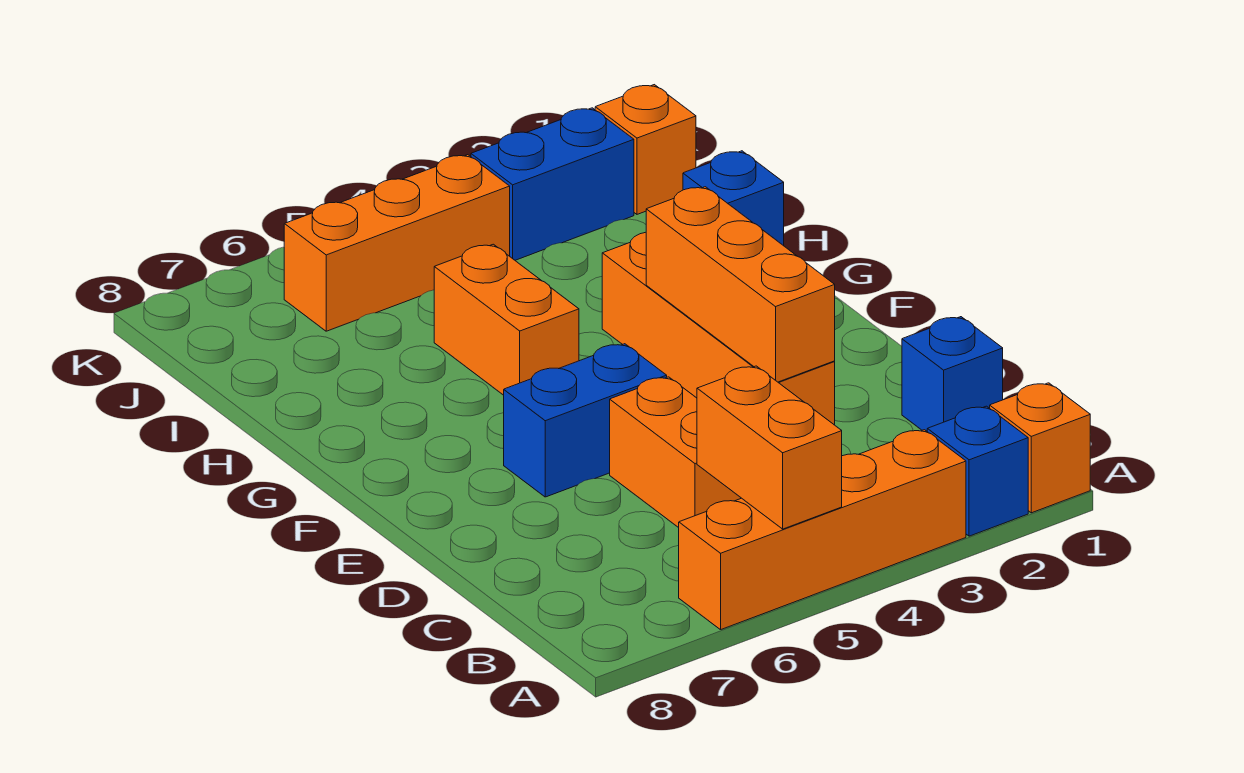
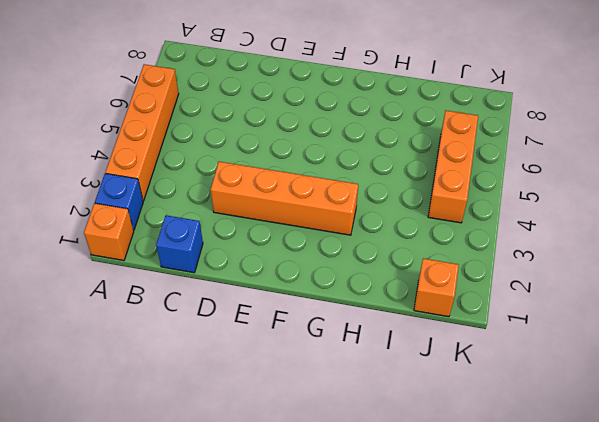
none -> orange 1x2 brick [610,377,741,528]
none -> blue 1x2 brick [504,344,667,497]
none -> orange 1x2 brick [434,244,579,395]

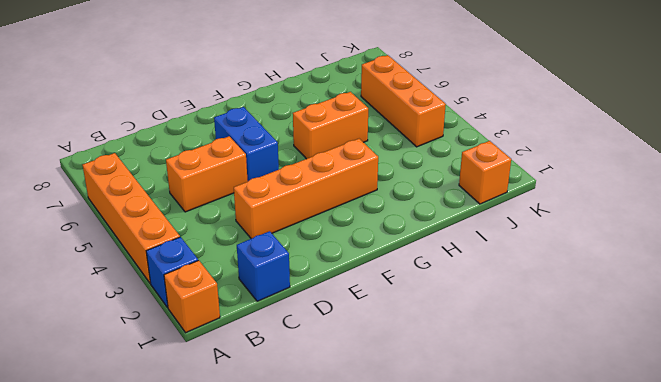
none -> blue 1x1 brick [683,151,784,246]
none -> blue 1x2 brick [471,108,634,260]
none -> orange 1x2 brick [697,366,842,529]

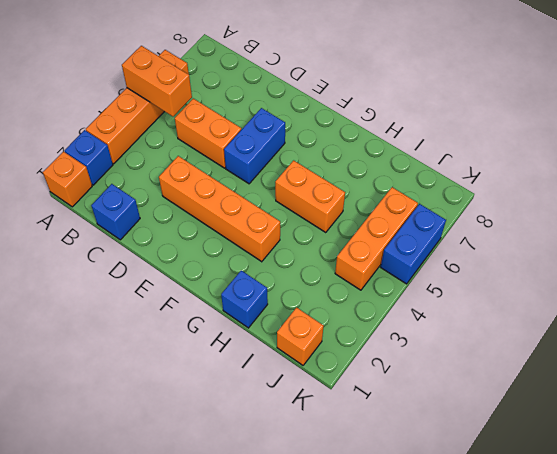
blue 1x2 brick [381,204,446,284] -> blue 1x2 brick moved to [471,108,634,260]
none -> orange 1x3 brick [646,187,835,382]

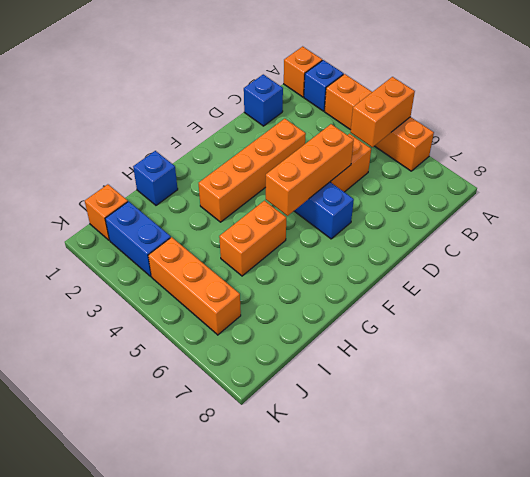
orange 1x3 brick [266,124,354,216] -> orange 1x3 brick moved to [646,187,835,382]

